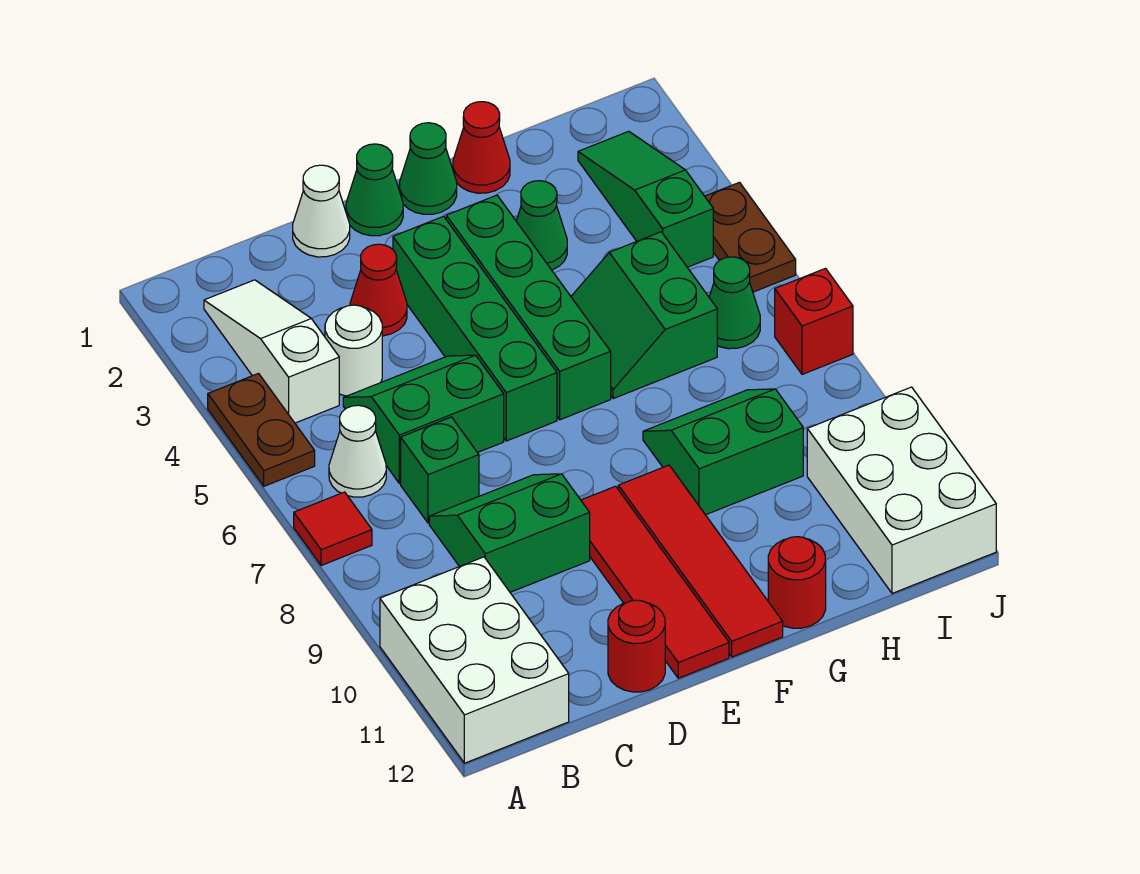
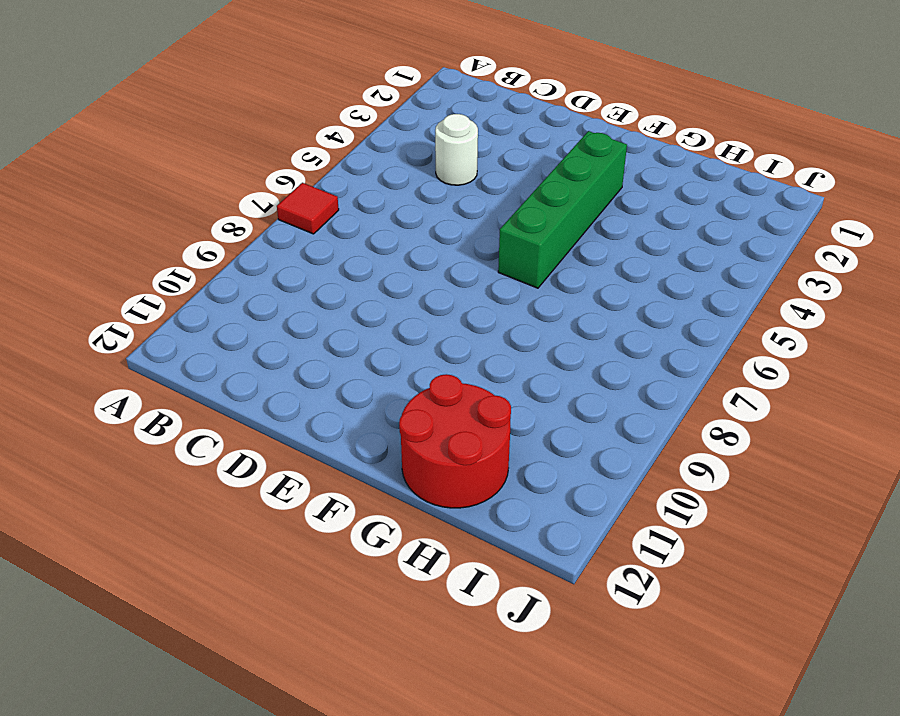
red 2x2 round brick [399,374,511,508] -> red 1x1 round brick [768,537,826,628]
none -> brown 1x2 plate [208,374,315,486]
none -> white 2x3 brick [380,557,569,763]
none -> white 1x3 slope [204,280,339,423]

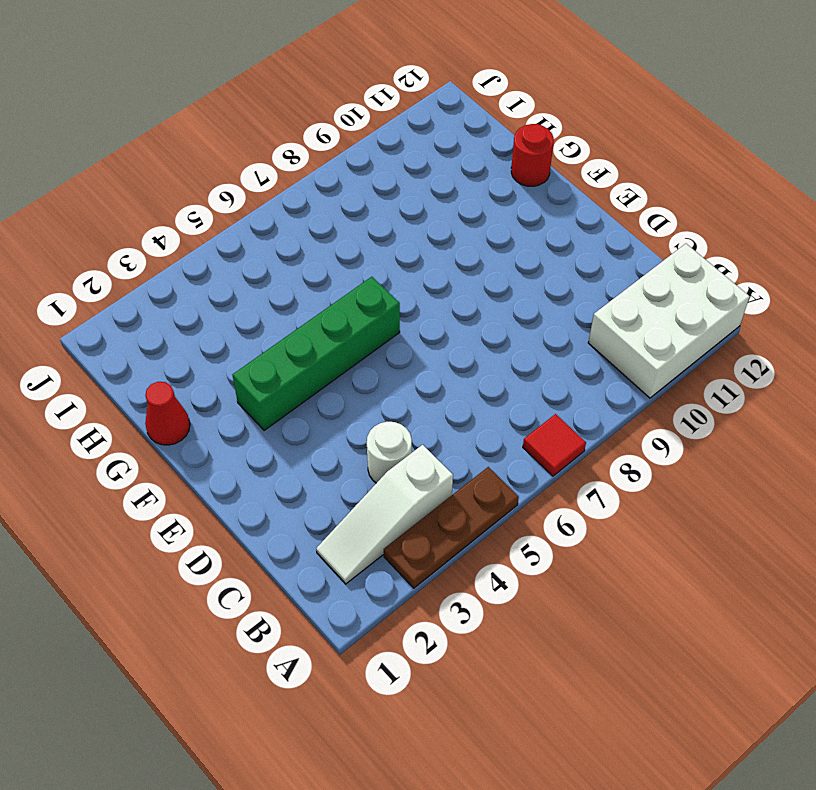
brown 1x3 plate [384,467,519,588] -> brown 1x2 plate [208,374,315,486]
none -> white 1x1 cone [329,405,386,497]
none -> green 2x2 slope [343,355,504,483]
none -> green 1x1 brick [401,417,479,523]

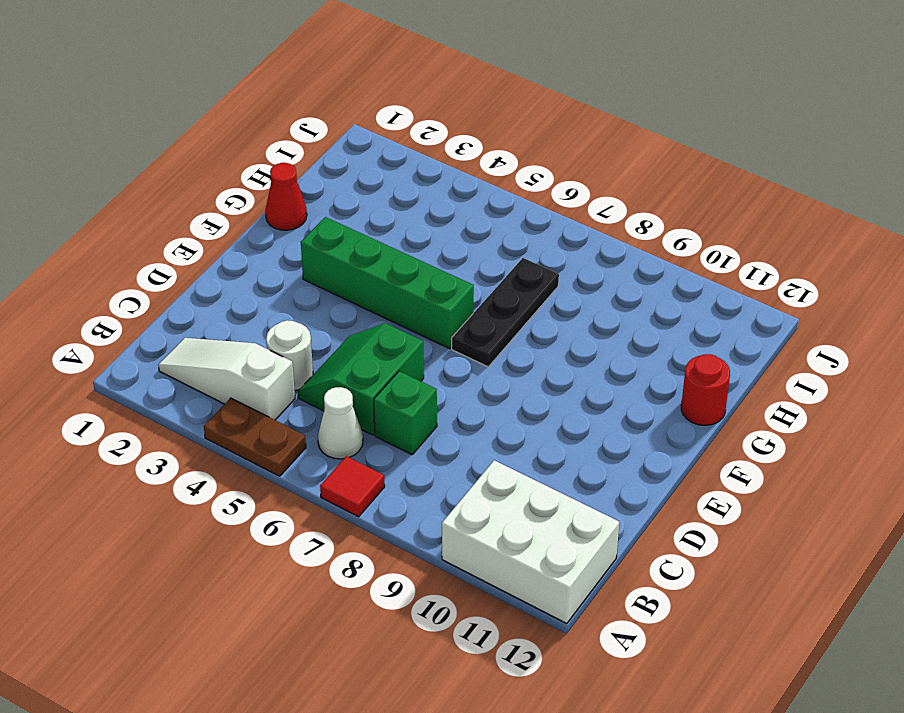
black 1x3 plate [452,258,559,367] -> none
none -> green 2x2 slope [429,474,590,592]
none -> white 1x1 cone [293,165,350,257]
none -> red 1x1 cone [350,244,407,336]

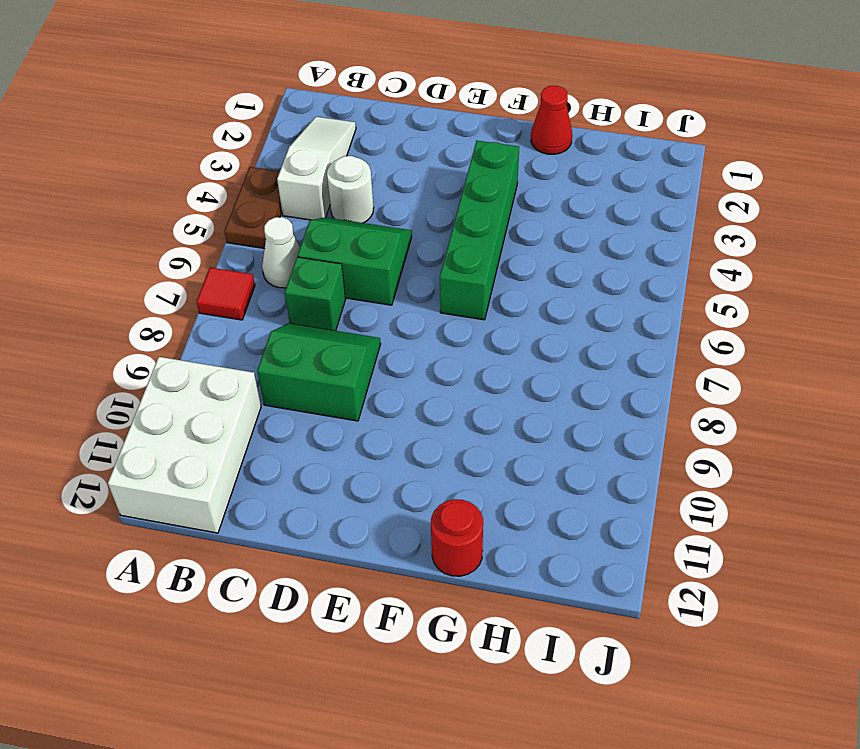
none -> white 1x1 cone [293,165,350,257]
none -> red 1x1 cone [350,244,407,336]
none -> red 1x1 round brick [608,600,665,692]

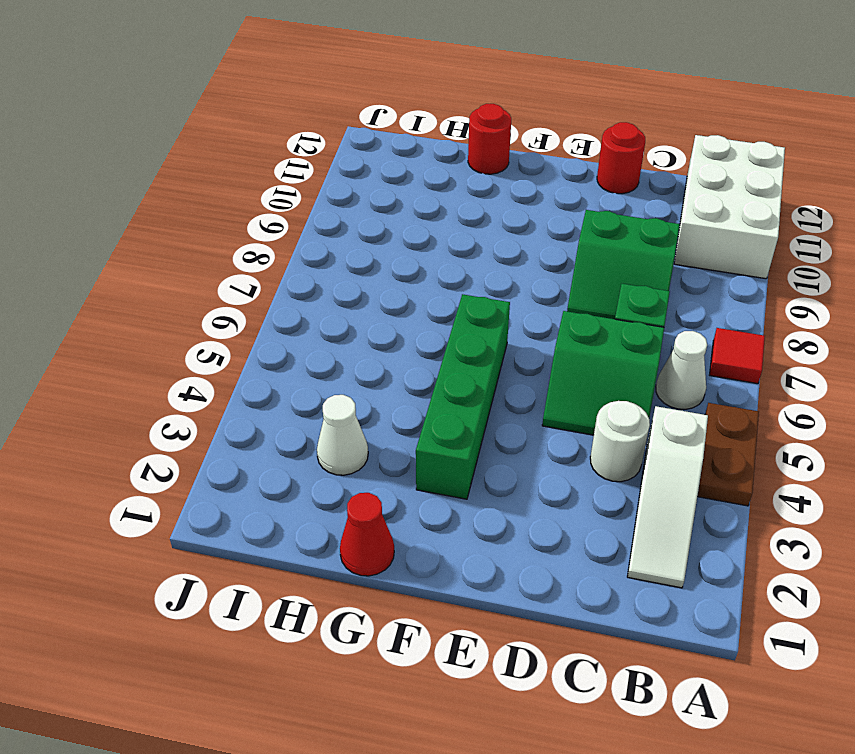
white 1x1 cone [317,395,368,475] -> white 1x1 cone moved to [293,165,350,257]
none -> red 1x1 cone [350,244,407,336]
none -> green 1x1 cone [346,144,403,236]
none -> green 1x4 brick [393,216,557,441]

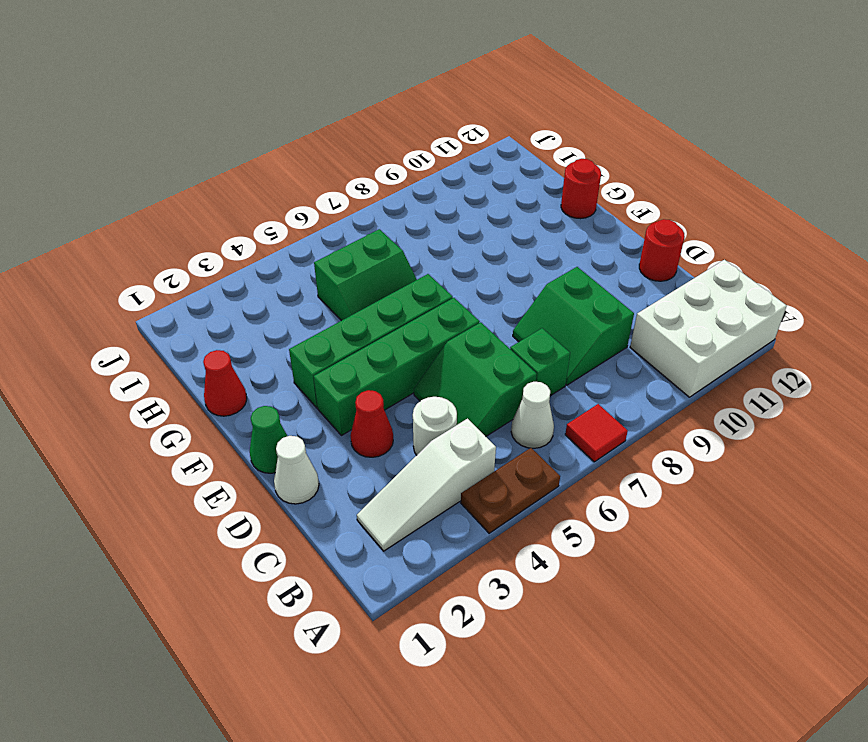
none -> red 1x4 tile [581,486,729,678]
none -> green 1x1 cone [399,123,457,214]
none -> red 1x4 tile [618,465,783,657]

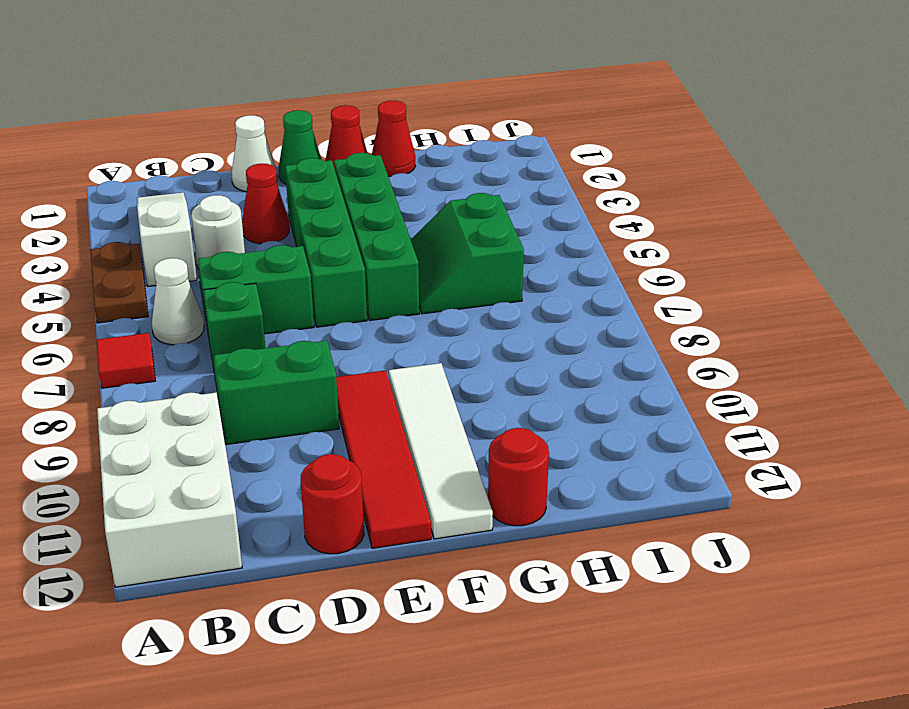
red 1x1 cone [325,105,367,169] -> green 1x1 cone [399,123,457,214]
white 1x4 tile [389,363,493,539] -> red 1x4 tile [618,465,783,657]
none -> green 1x1 cone [516,181,567,270]
none -> green 2x2 slope [643,389,803,515]
none -> green 1x3 slope [578,131,713,267]

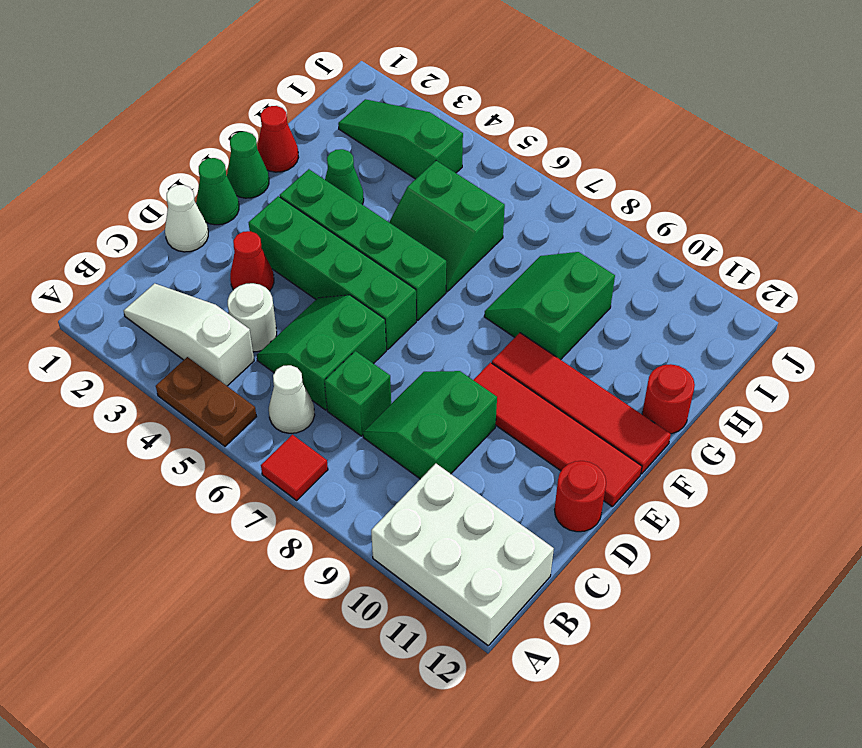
none -> green 1x1 cone [709,257,760,349]
none -> white 2x3 brick [807,387,996,593]
none -> brown 1x2 plate [705,182,796,292]

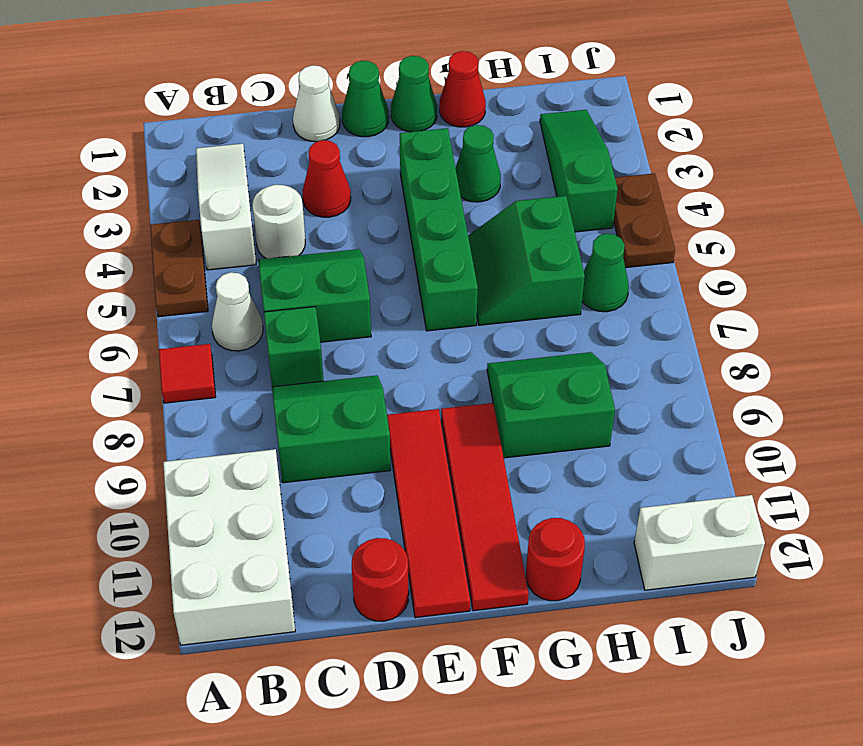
white 1x2 brick [634,495,765,590] -> white 2x3 brick [807,387,996,593]
none -> green 1x4 brick [393,216,557,441]
none -> red 1x1 brick [775,269,853,374]

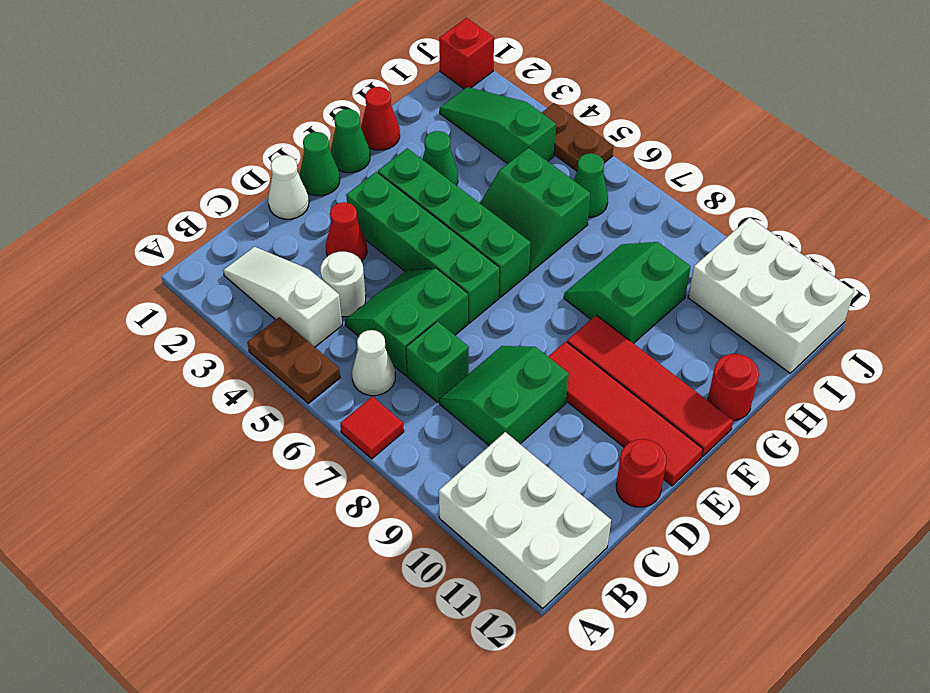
red 1x1 brick [439,18,494,89] -> red 1x1 brick moved to [775,269,853,374]

